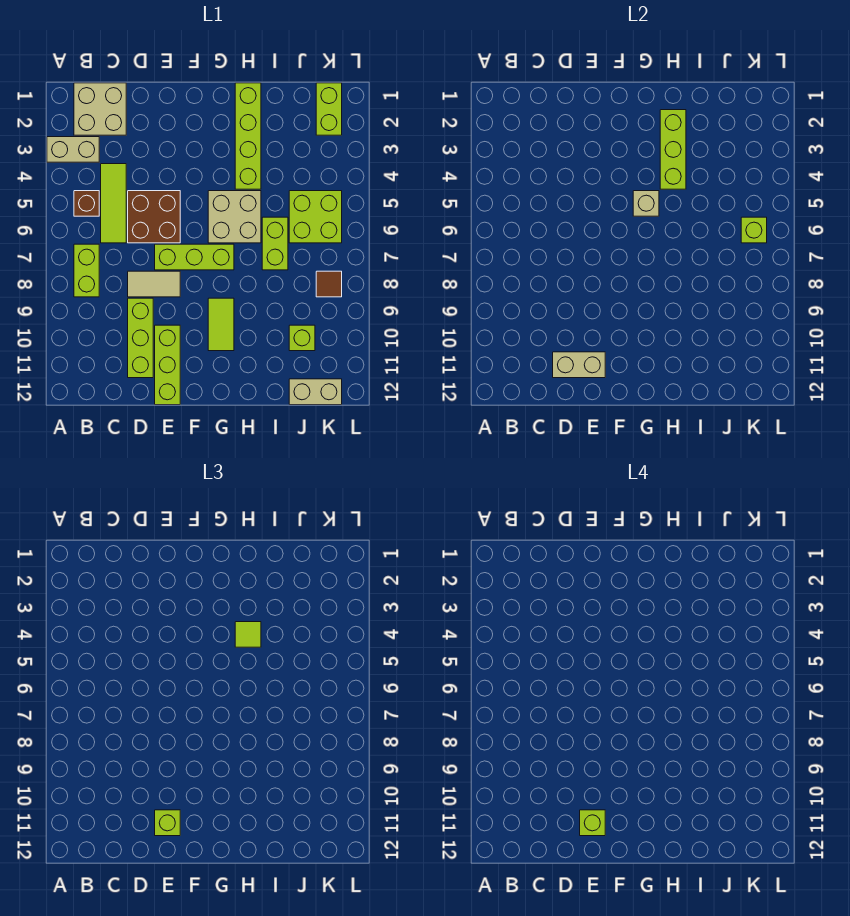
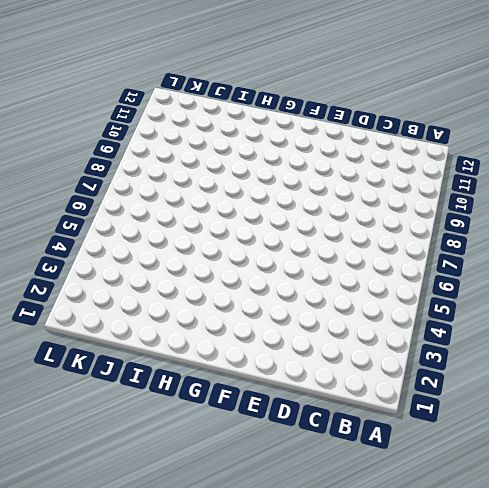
none -> tan 1x2 brick [47,137,99,162]
none -> tan 2x2 brick [74,83,126,135]
none -> brown 1x1 brick [74,191,99,216]

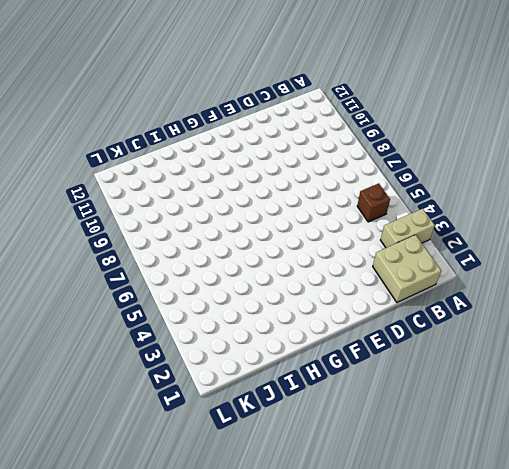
none -> lime 1x2 brick [74,244,99,297]
none -> lime 1x3 tile [101,164,126,243]
none -> brown 2x2 brick [128,191,180,243]

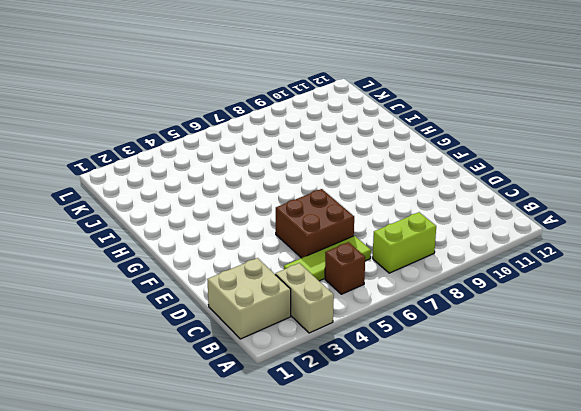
none -> tan 1x2 tile [128,271,180,297]
none -> lime 1x3 brick [128,298,153,378]
none -> lime 1x3 brick [155,244,234,270]

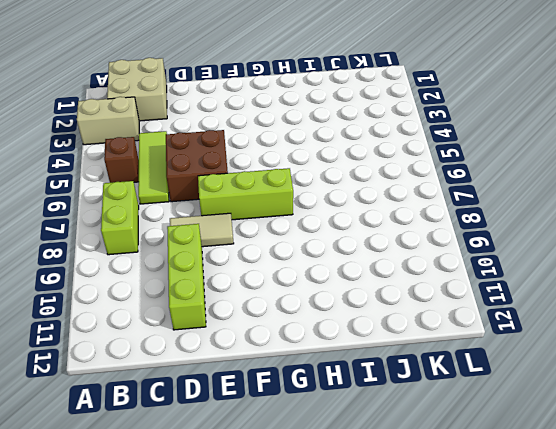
none -> lime 1x3 brick [155,325,180,405]
none -> tan 2x2 brick [208,191,261,243]
none -> lime 1x2 tile [208,298,234,351]

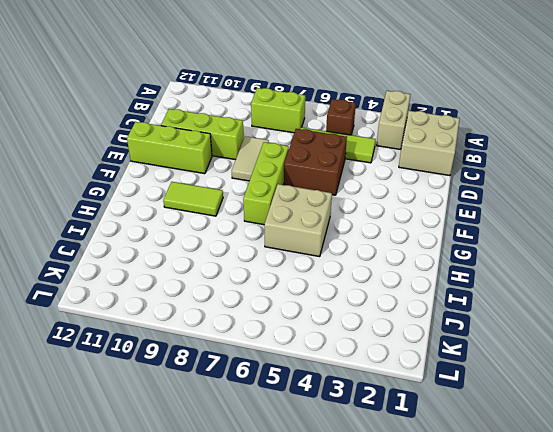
none -> lime 1x4 brick [235,83,261,189]
none -> lime 1x2 brick [262,217,288,270]
none -> lime 2x2 brick [289,191,342,243]

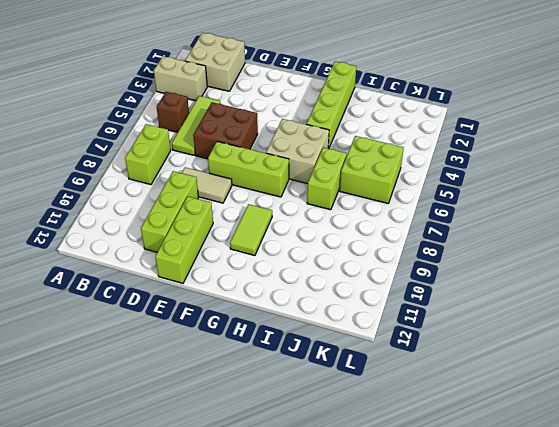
none -> lime 1x1 brick [289,325,315,351]
none -> tan 1x2 brick [289,379,342,405]
none -> lime 1x2 brick [316,83,342,135]

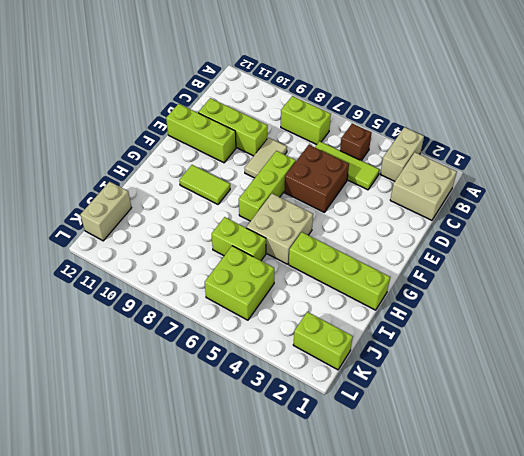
none -> lime 1x1 brick [289,325,315,351]
none -> brown 1x1 tile [316,271,342,297]
none -> tan 1x2 brick [553,352,605,378]

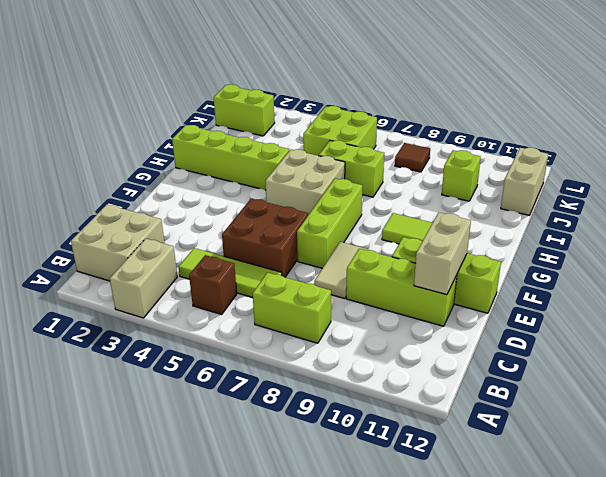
none -> tan 1x1 brick [633,191,659,216]
none -> lime 1x3 brick [660,110,686,189]
none -> lime 1x1 brick [741,217,767,243]

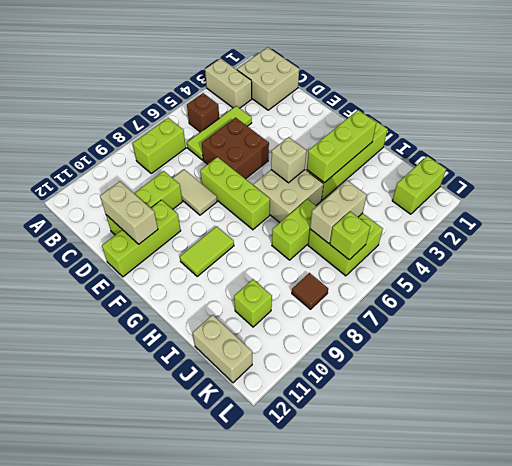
tan 1x2 brick [310,180,367,243] -> none
none -> lime 1x1 brick [155,810,180,836]
none -> lime 1x1 tile [235,622,261,647]
none -> lime 1x1 brick [580,810,605,836]

